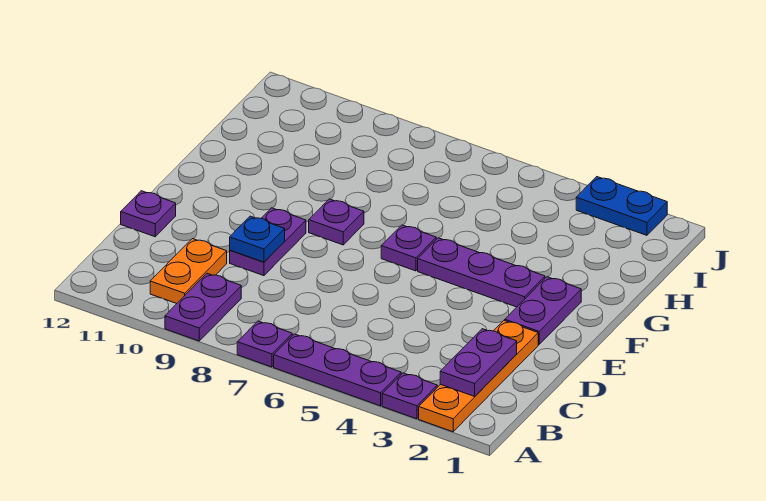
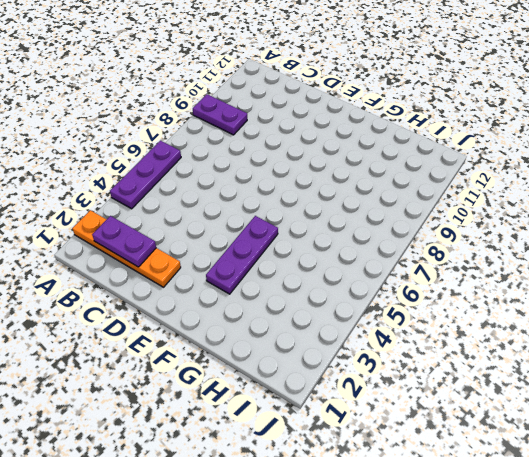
none -> purple 1x1 plate [382,373,437,419]
none -> purple 1x1 plate [237,321,292,367]
none -> orange 1x2 plate [150,239,227,304]

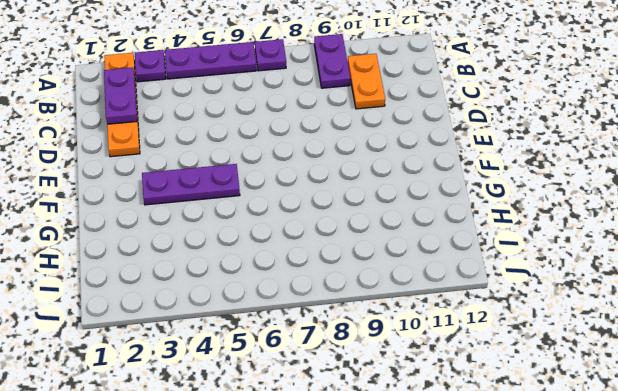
none -> purple 1x2 plate [230,208,306,276]
none -> purple 1x1 plate [121,191,176,237]
none -> purple 1x2 plate [505,277,581,344]

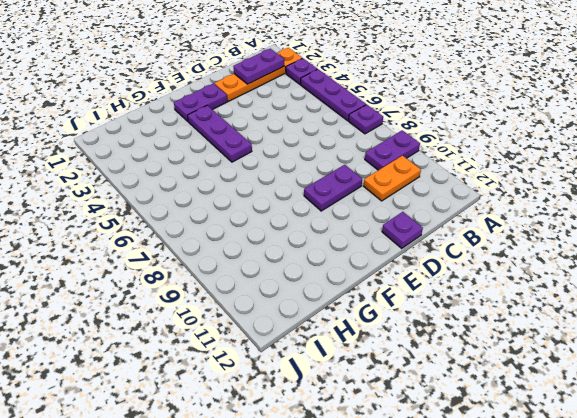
none -> purple 1x1 plate [381,225,436,271]
none -> purple 1x1 plate [309,199,364,245]
none -> blue 1x2 plate [576,177,667,235]

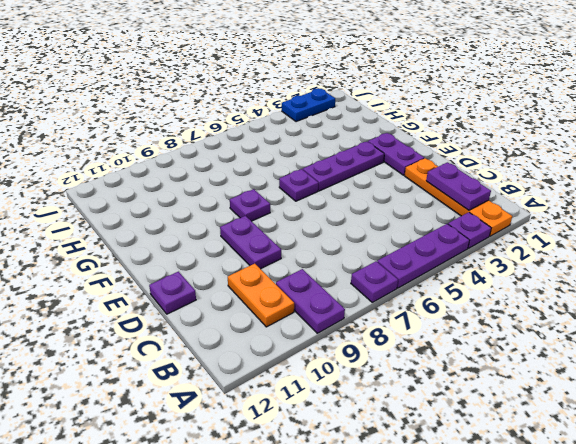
none -> blue 1x1 plate [230,216,285,262]

